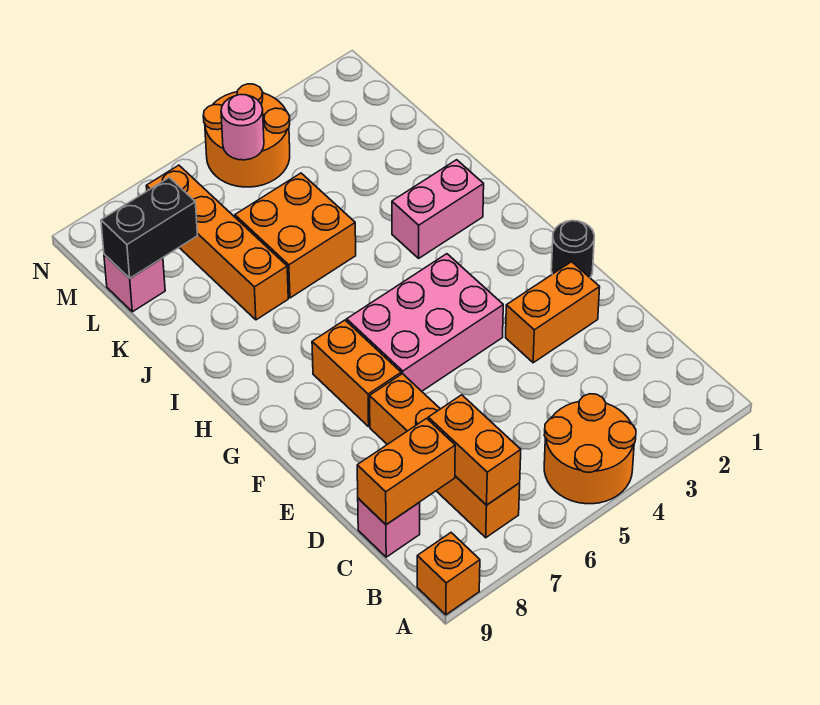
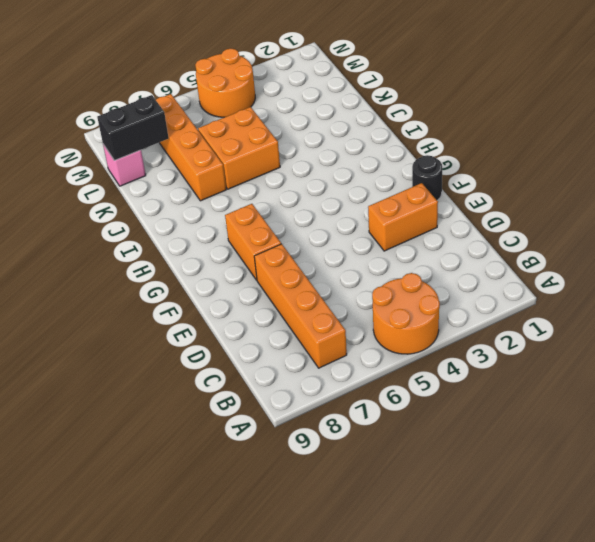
none -> orange 1x1 brick [417,533,480,615]
none -> pink 1x1 brick [358,498,420,557]
none -> pink 2x3 brick [347,254,503,391]

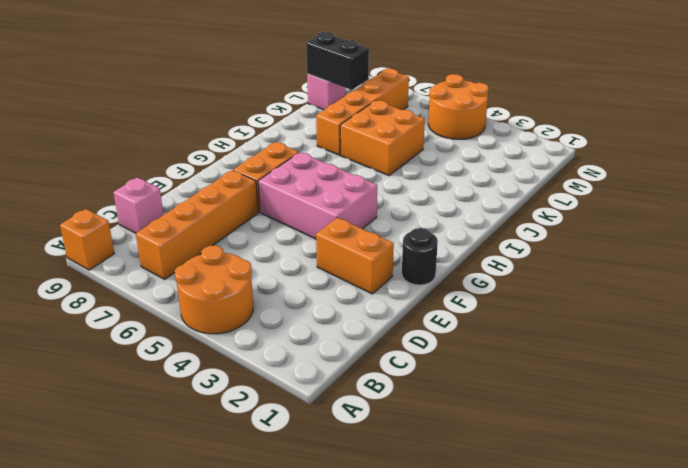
none -> pink 1x2 brick [392,160,484,258]
none -> orange 1x2 brick [428,395,521,505]
none -> orange 1x2 brick [357,418,455,525]

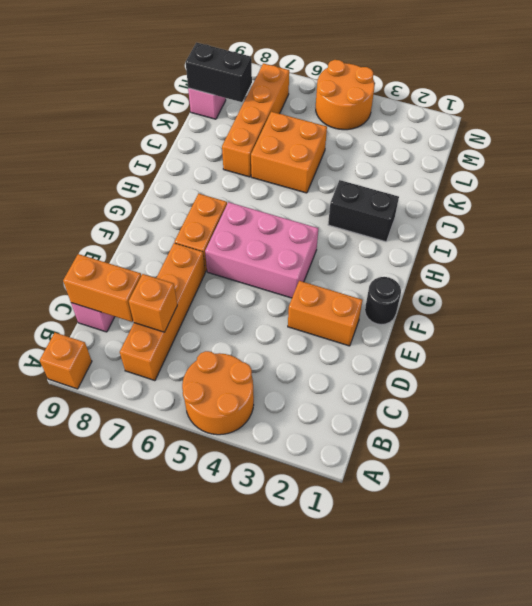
orange 1x1 brick [129,274,177,332] -> orange 1x2 brick [428,395,521,505]
black 1x2 brick [328,180,399,242] -> pink 1x2 brick [392,160,484,258]
none -> pink 1x1 round brick [221,95,264,160]

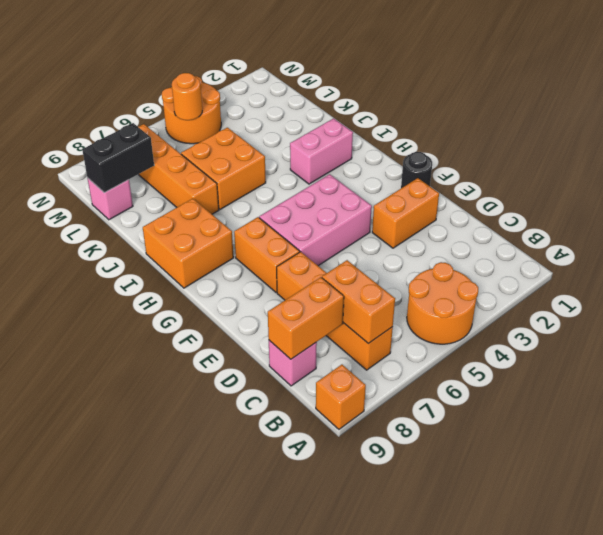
orange 2x2 brick [143,199,234,288] -> none
orange 1x1 round brick [172,73,202,120] -> pink 1x1 round brick [221,95,264,160]

